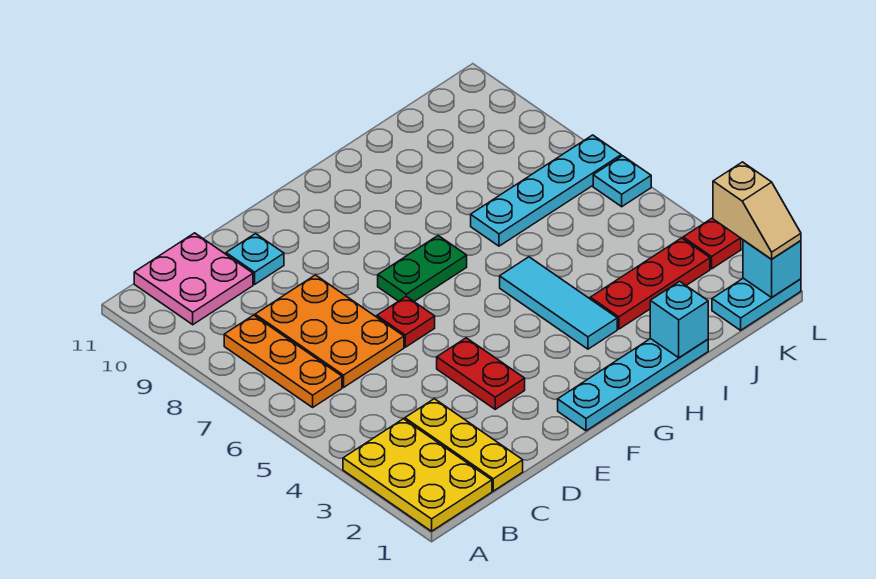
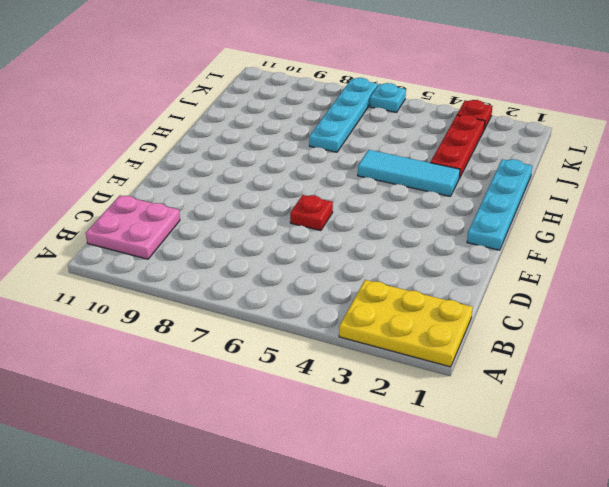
none -> orange 1x3 plate [224,315,342,407]
none -> yellow 1x3 plate [405,399,523,491]
none -> orange 2x3 plate [255,275,404,387]

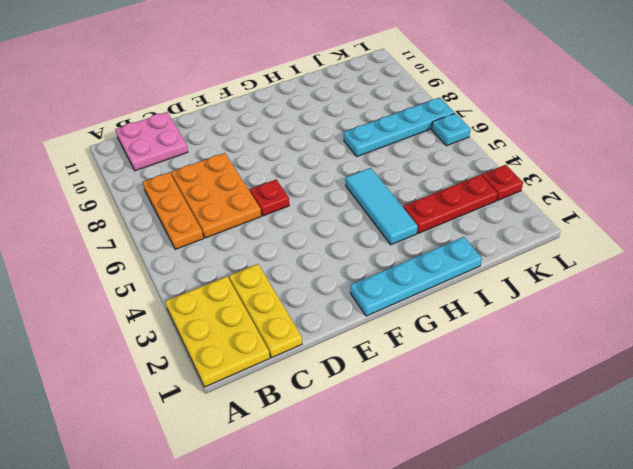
none -> cyan 1x1 plate [226,234,284,284]
none -> red 1x2 plate [437,338,525,409]
none -> green 1x2 plate [378,236,467,301]

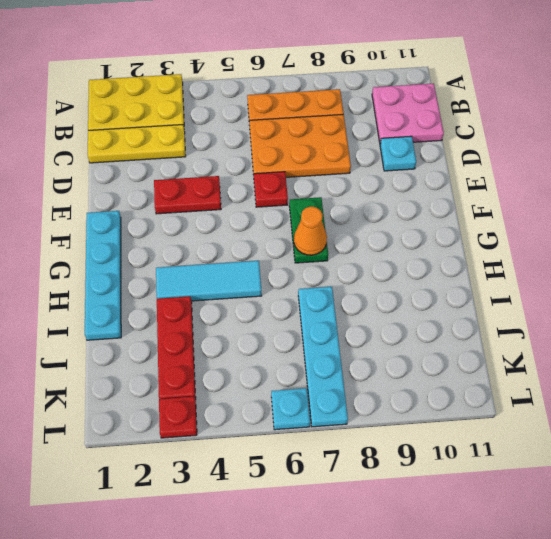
orange 1x1 cone [294,207,327,255] -> none
none -> cyan 1x2 plate [712,278,801,330]
none -> cyan 1x1 brick [650,281,708,358]
none -> cyan 1x1 brick [743,240,801,297]

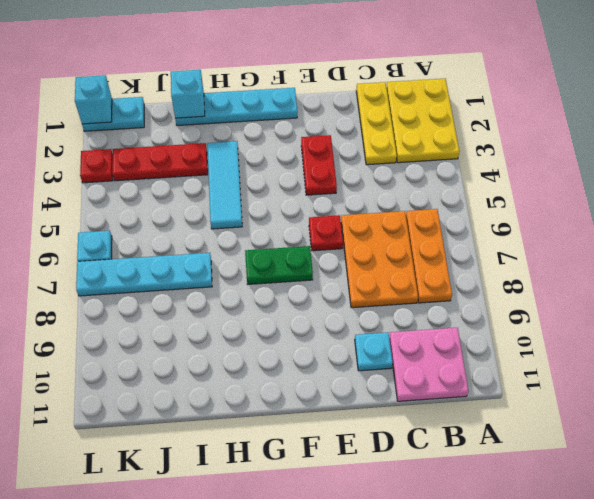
none -> tan 1x2 slope [713,162,801,259]

